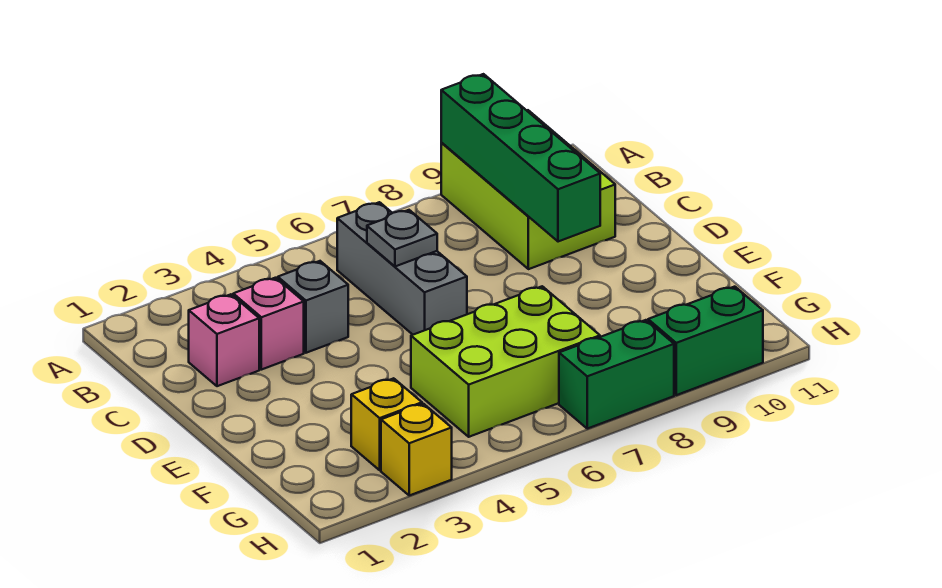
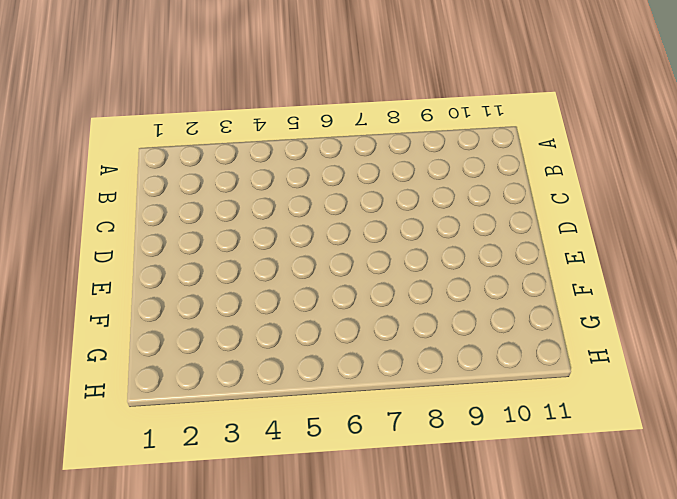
none -> lime 2x3 brick [441,110,615,269]
none -> grey 1x3 brick [337,202,467,335]
none -> pink 1x1 brick [189,294,259,386]

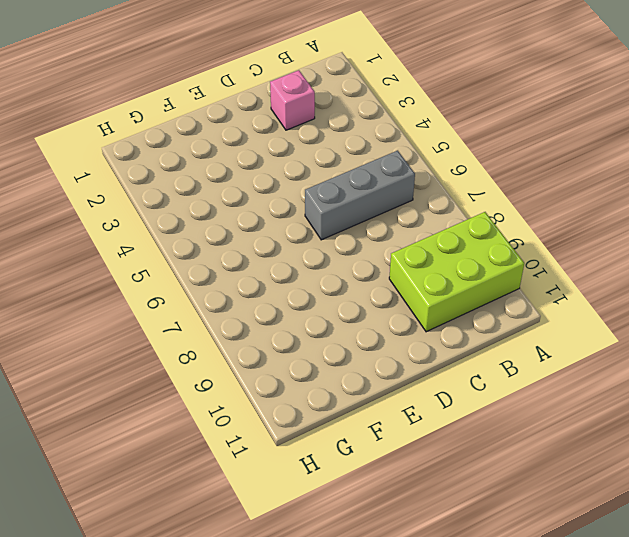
none -> pink 1x1 brick [233,278,304,370]
none -> grey 1x1 brick [278,261,348,353]
none -> lime 2x3 brick [411,286,600,437]

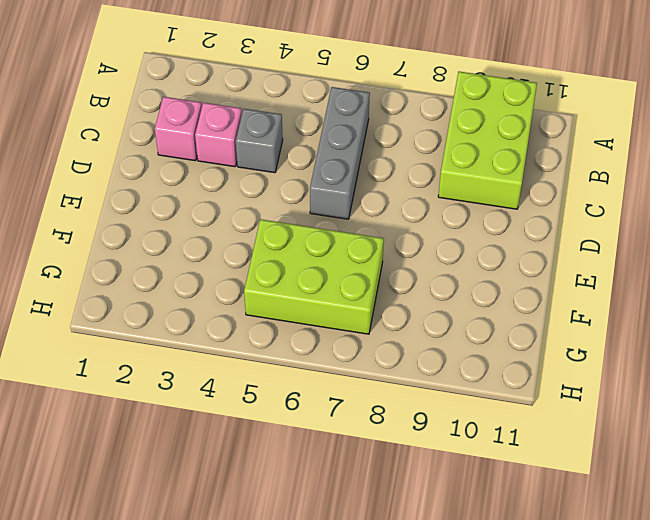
none -> yellow 1x1 brick [351,378,422,470]
none -> yellow 1x1 brick [381,404,452,495]
none -> green 1x2 brick [559,320,674,429]

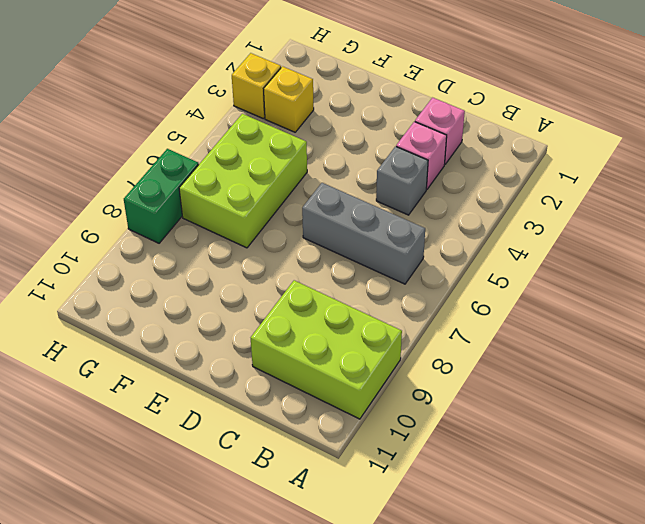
none -> green 1x2 brick [648,287,763,395]
none -> green 1x4 brick [441,74,600,242]
none -> grey 1x1 plate [367,210,437,266]

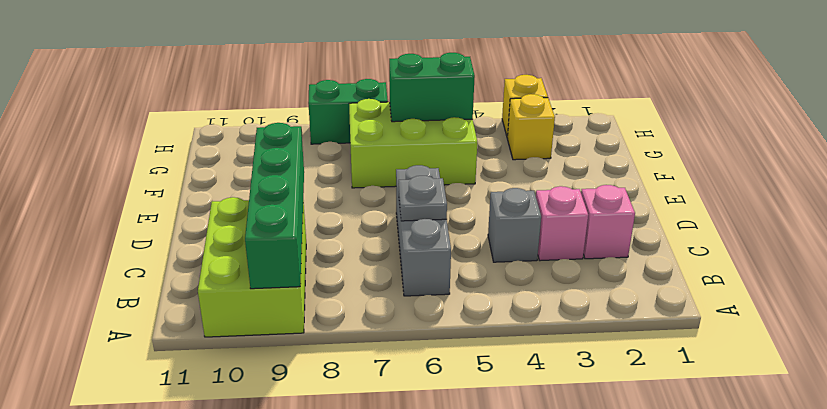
green 1x2 brick [389,53,475,122] -> green 1x2 brick moved to [648,287,763,395]

